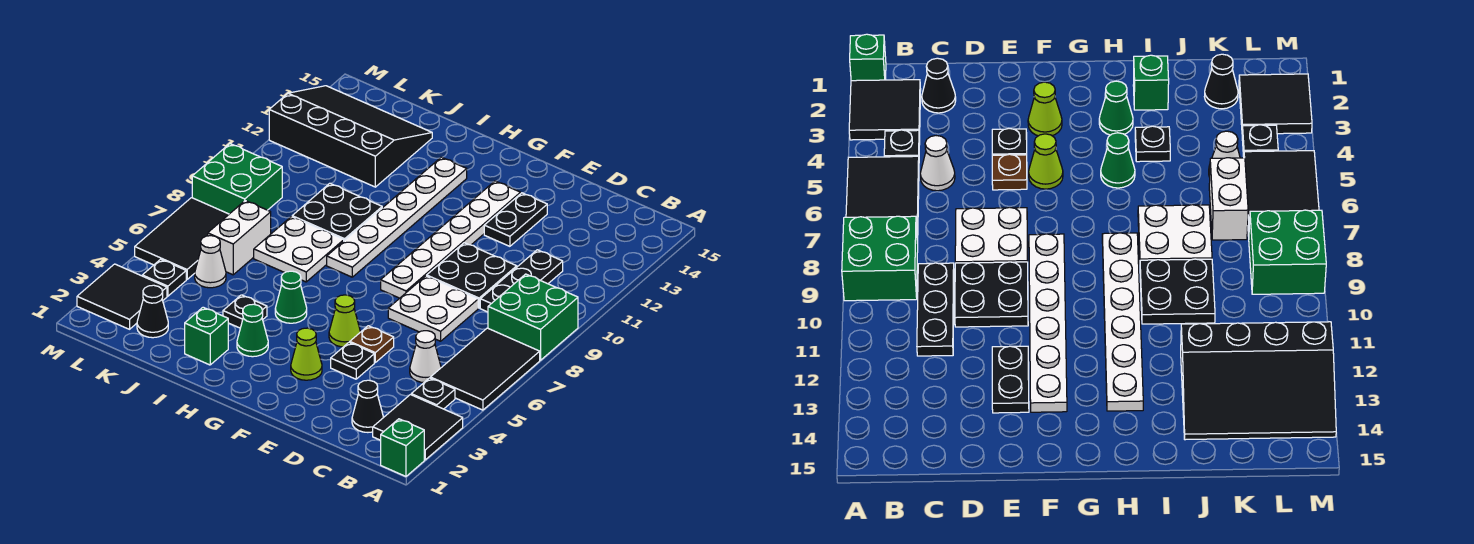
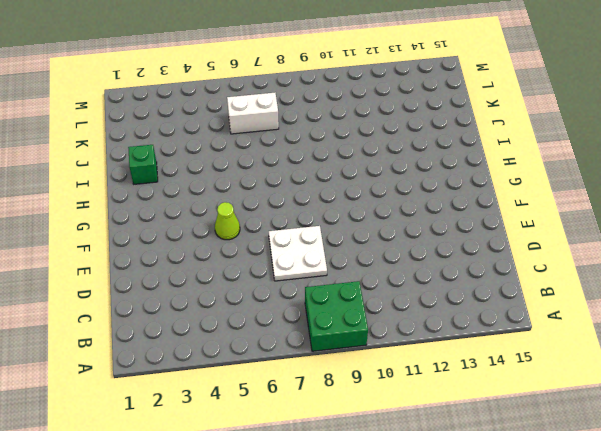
none -> green 1x1 brick [381,419,424,476]
none -> black 2x2 tile [373,395,463,460]
none -> black 2x3 tile [430,328,540,410]
none -> black 1x1 plate [411,378,455,409]

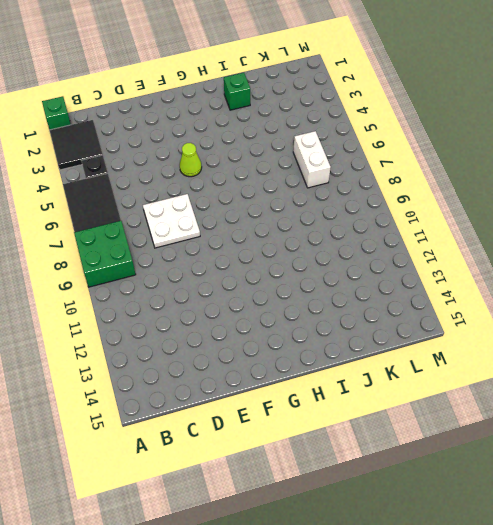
none -> black 1x1 cone [352,380,384,432]
none -> white 1x1 cone [410,331,441,383]
none -> black 1x3 plate [480,250,563,312]
none -> black 2x2 plate [427,243,517,308]

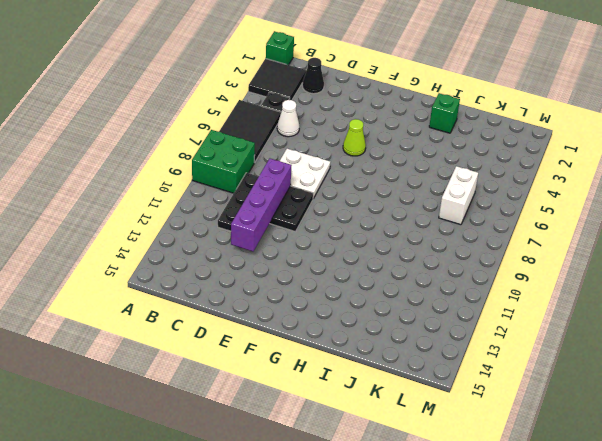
purple 1x4 brick [231,159,291,251] -> none
none -> black 1x1 plate [331,342,374,379]
none -> brown 1x1 plate [350,326,394,362]
none -> black 1x2 plate [484,193,547,246]
none -> lime 1x1 cone [291,328,322,380]

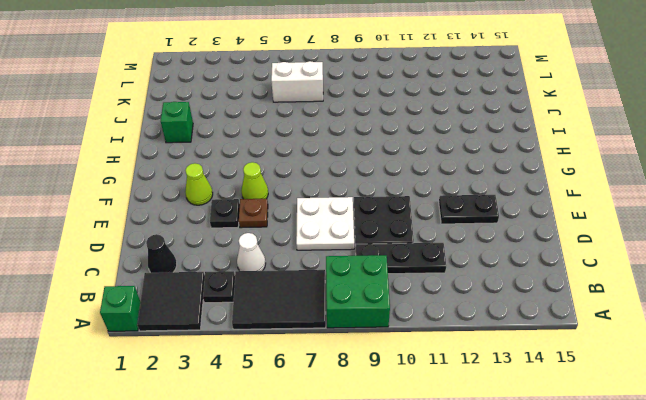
none -> white 1x6 plate [381,181,521,298]
none -> green 1x1 cone [237,304,268,357]
none -> green 1x1 cone [275,271,307,323]
none -> white 1x6 plate [327,157,467,277]

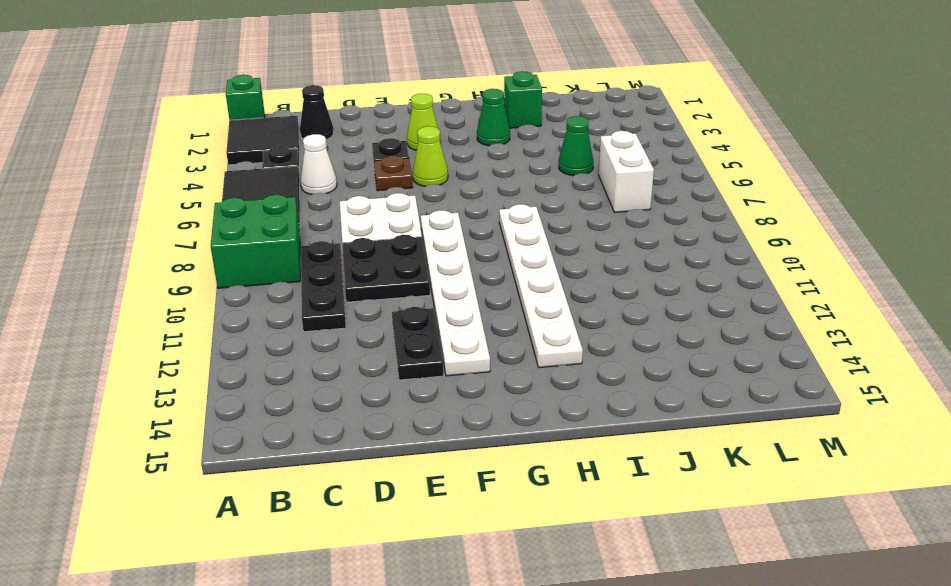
green 1x1 cone [559,116,593,176] -> green 1x1 cone moved to [275,271,307,323]
none -> black 1x1 plate [223,295,267,328]
none -> white 2x2 plate [254,217,344,282]
none -> black 2x2 plate [292,183,382,241]
none -> black 3x4 slope [269,86,432,187]

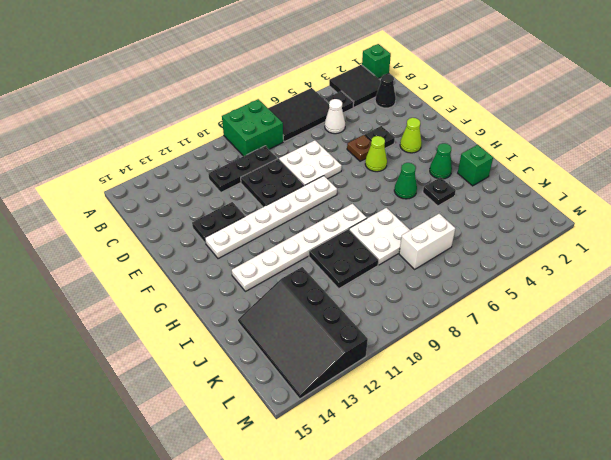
none -> black 1x1 cone [137,285,168,338]
none -> white 1x1 cone [195,236,226,288]
none -> black 2x2 tile [77,264,167,329]
none -> black 1x1 plate [142,259,186,296]

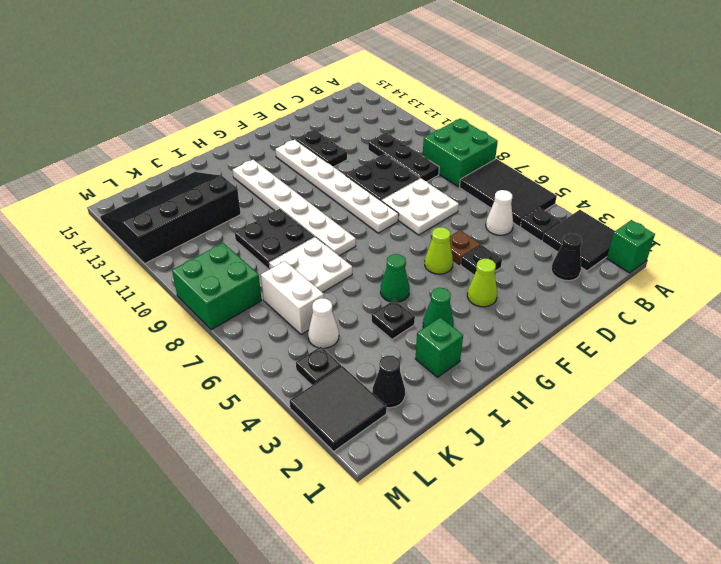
none -> black 2x3 tile [135,198,229,279]

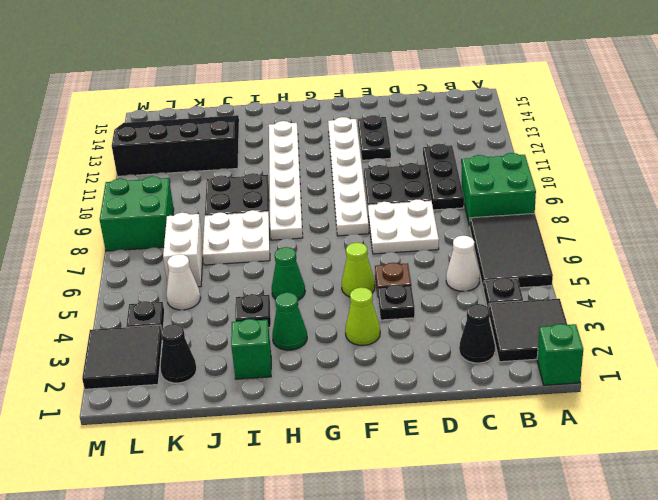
none -> black 2x3 tile [135,198,229,279]

